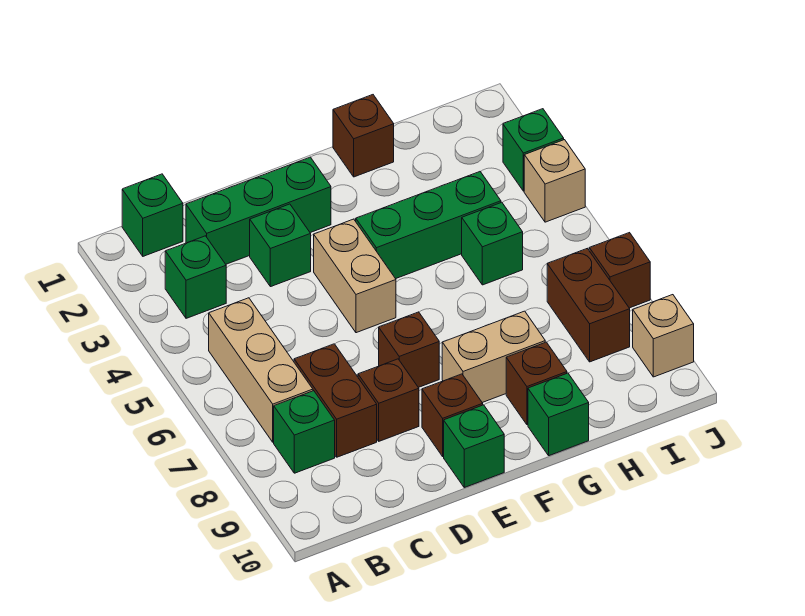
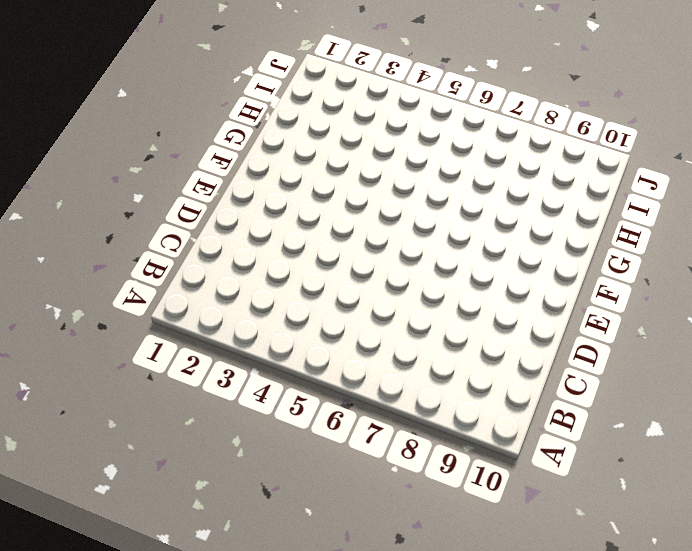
none -> green 1x1 brick [122,174,183,256]
none -> green 1x1 brick [165,236,226,318]
none -> tan 1x3 brick [209,298,313,442]

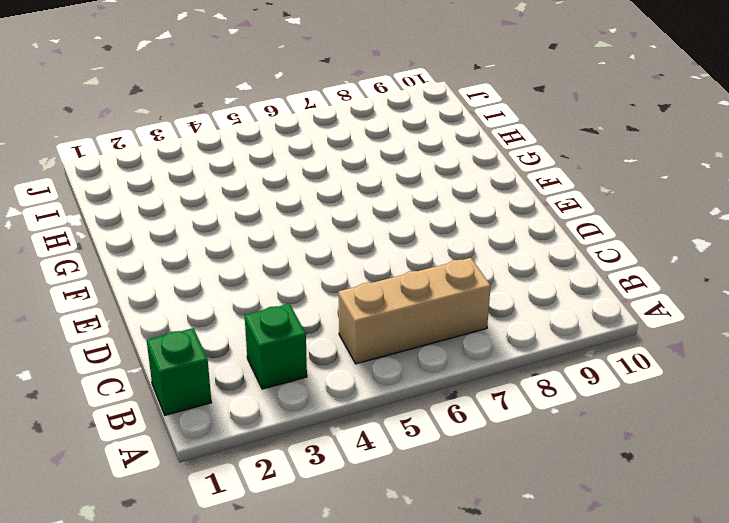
none -> green 1x1 brick [274,391,335,473]
none -> green 1x3 brick [186,157,331,264]
none -> brown 1x2 brick [294,344,377,457]

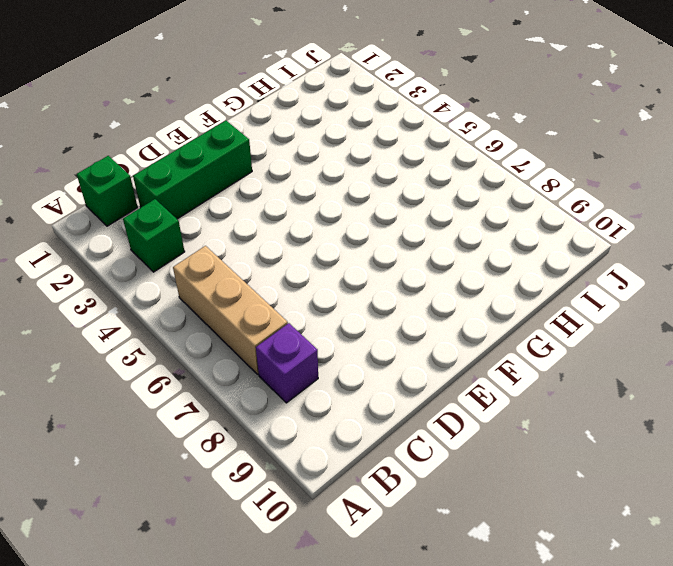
purple 1x1 brick [256,323,318,403] -> green 1x1 brick [274,391,335,473]
none -> brown 1x2 brick [294,344,377,457]
none -> green 1x1 brick [250,204,311,287]
none -> brown 1x1 brick [358,359,419,441]

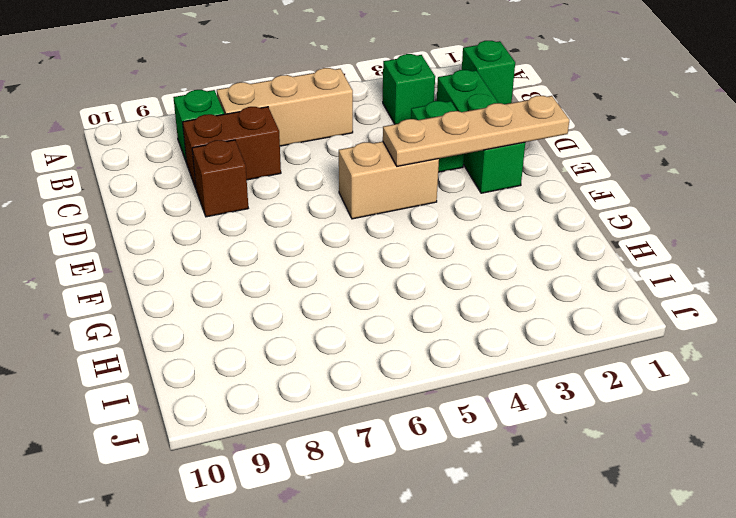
tan 1x4 plate [383,96,569,166] -> none
none -> brown 1x1 brick [379,312,439,388]
none -> brown 1x1 brick [422,374,483,456]
none -> green 1x1 brick [444,405,504,487]

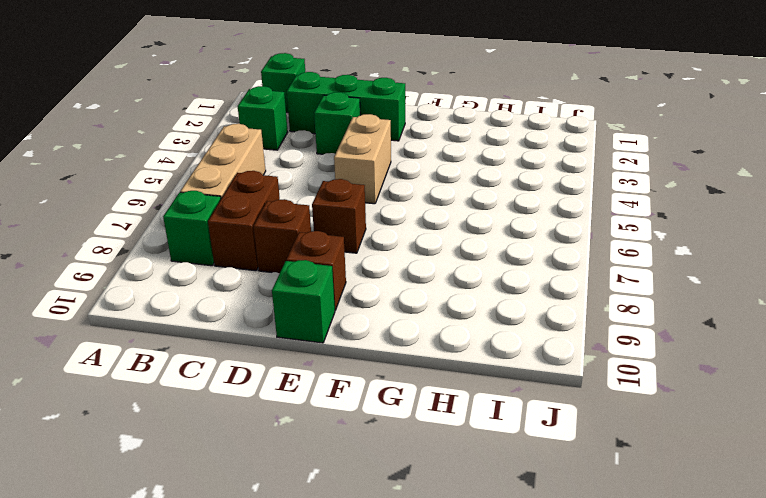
none -> green 1x3 brick [356,172,501,279]
none -> tan 1x2 brick [442,311,545,403]
none -> brown 1x1 brick [333,95,394,177]

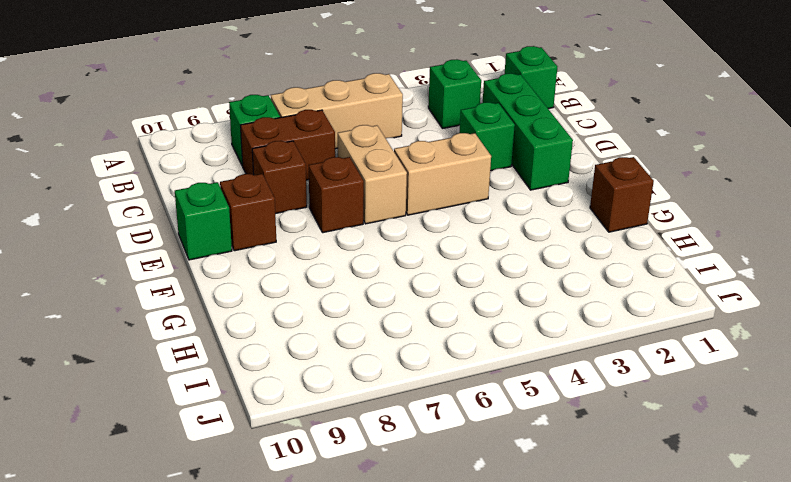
tan 1x2 brick [338,125,407,224] -> tan 1x2 brick moved to [442,311,545,403]
none -> green 1x3 brick [356,172,501,279]
none -> brown 1x1 brick [506,342,567,425]
none -> green 1x1 brick [528,373,589,456]

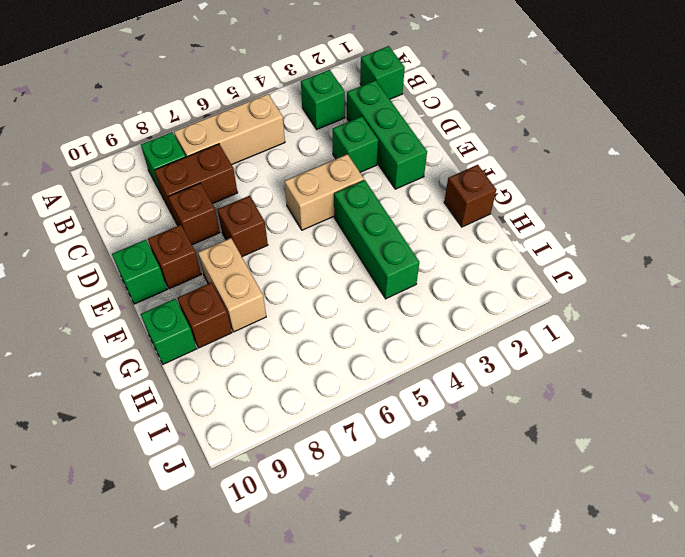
none -> green 1x1 brick [462,202,523,285]
none -> brown 1x2 brick [547,248,630,362]
none -> green 1x1 brick [503,109,564,191]

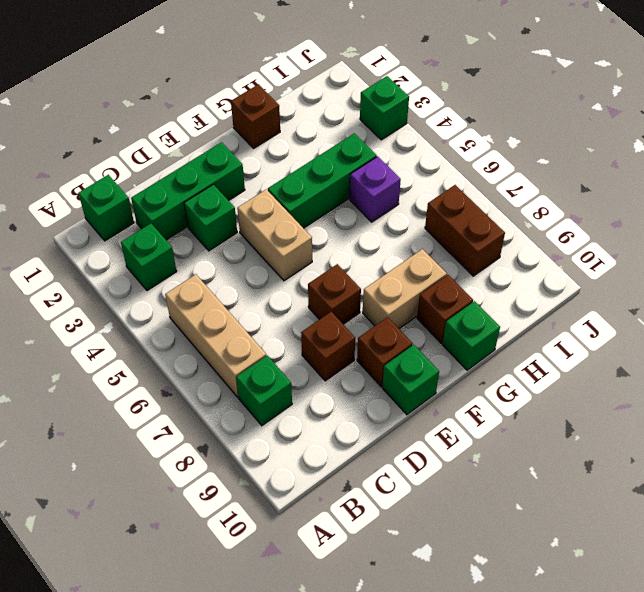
purple 1x1 brick [350,156,401,222] -> green 1x1 brick [462,202,523,285]
none -> brown 1x2 brick [294,344,377,457]
none -> tan 1x1 brick [524,140,585,222]
none -> brown 1x1 brick [589,233,650,308]

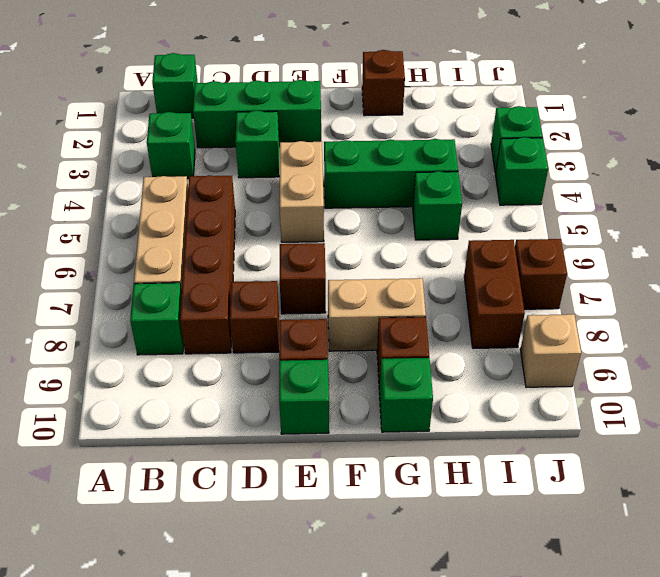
brown 1x4 brick [180,175,235,354] -> brown 1x2 brick [294,344,377,457]
green 1x1 brick [496,137,548,205] -> tan 1x1 brick [524,140,585,222]

